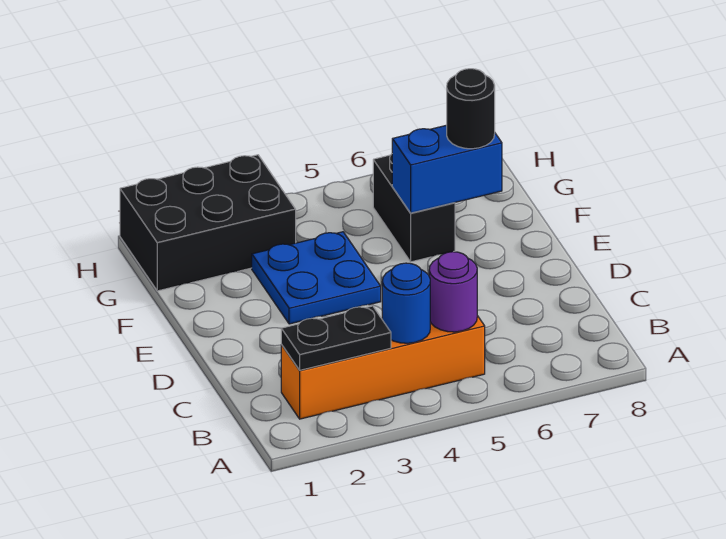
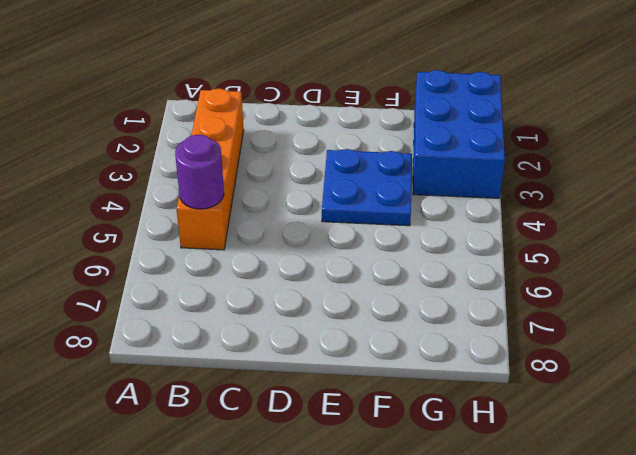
blue 2x3 brick [413,70,505,198] -> black 2x3 brick [120,155,296,291]
none -> black 1x2 brick [373,154,455,262]
none -> black 1x2 plate [281,306,391,370]

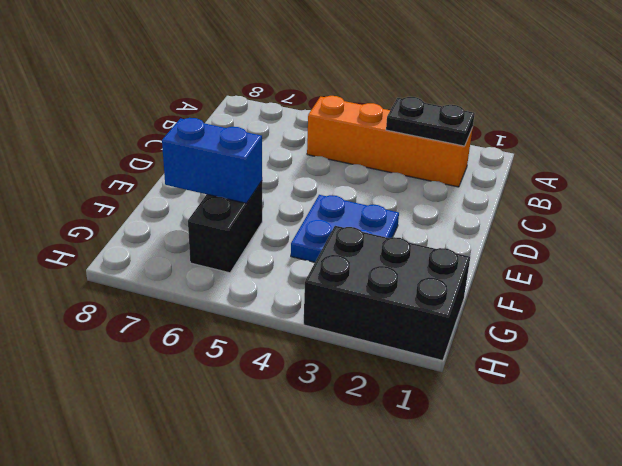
none -> blue 1x1 round brick [382,263,430,343]
none -> purple 1x1 round brick [429,252,477,332]

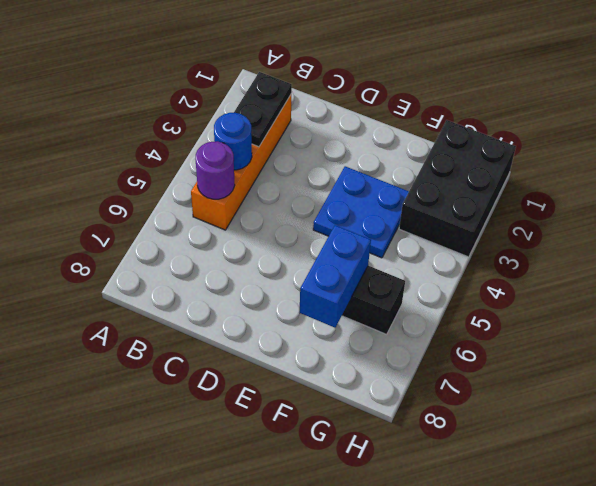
none -> black 1x1 round brick [447,69,495,149]

